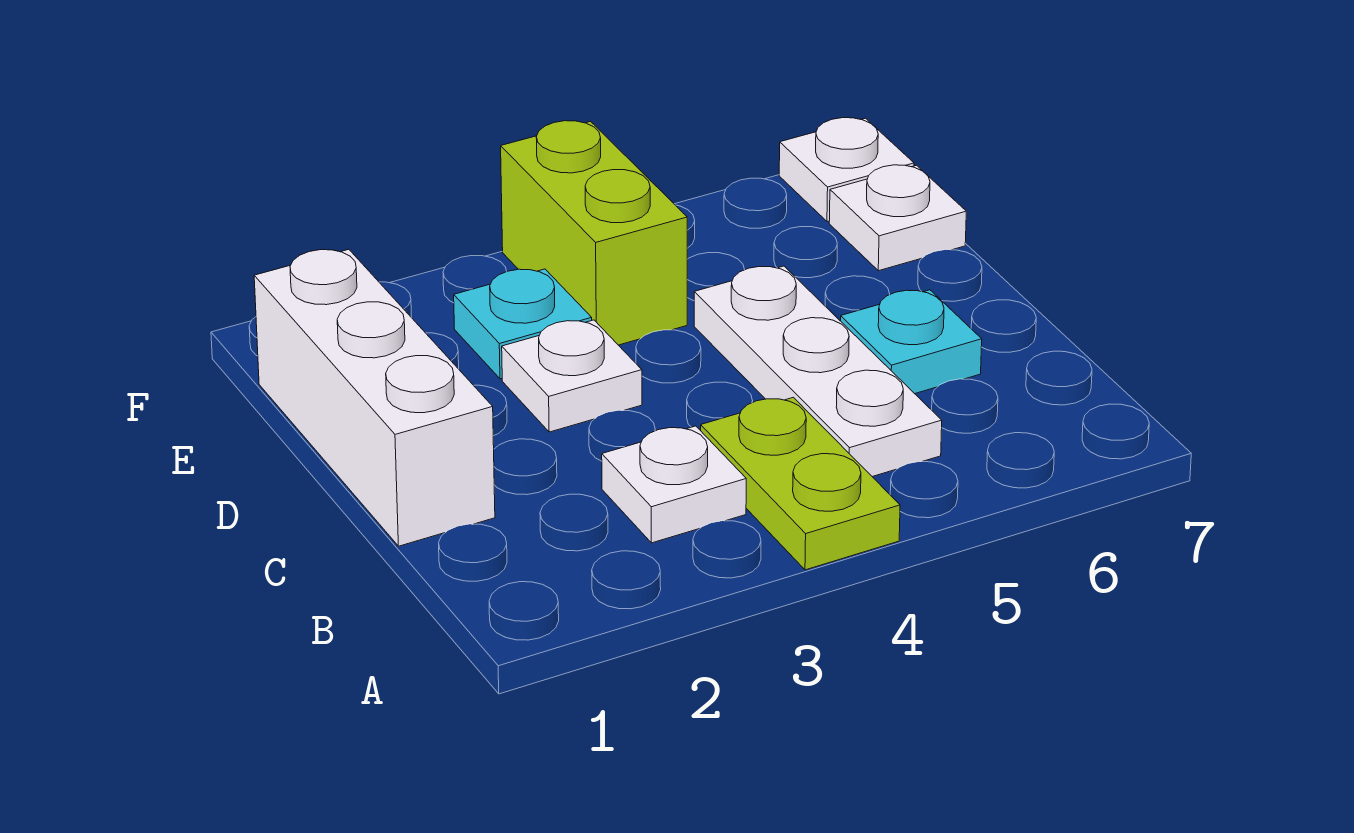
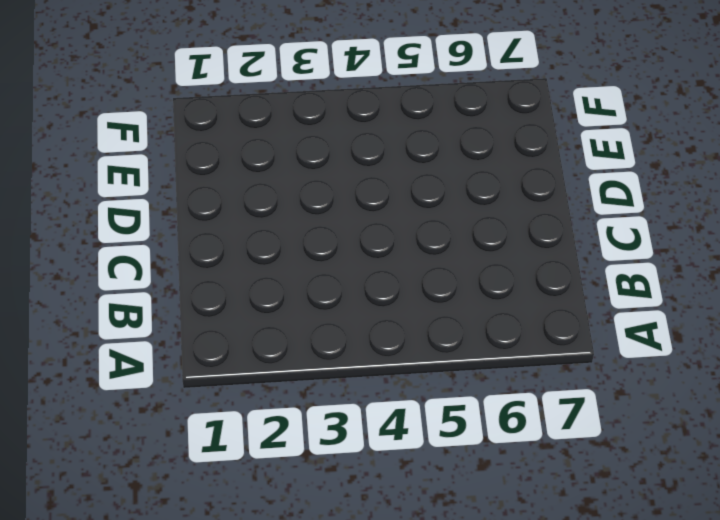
none -> lime 1x2 plate [701,397,900,570]
none -> white 1x1 plate [602,426,746,543]

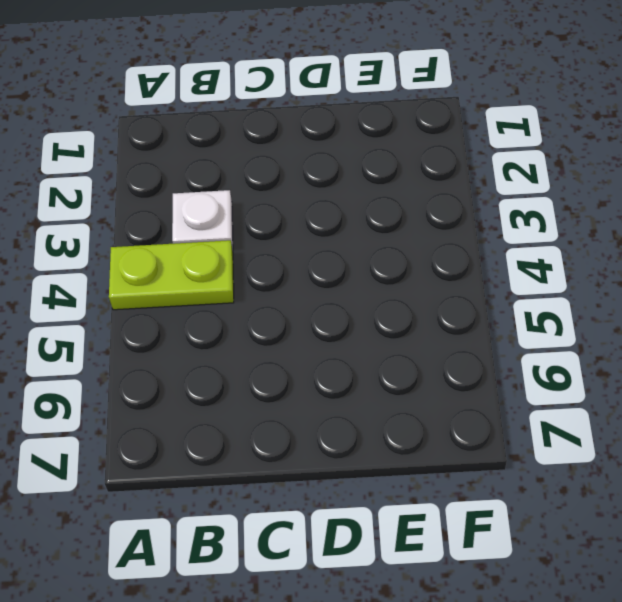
none -> white 1x3 plate [694,266,942,477]
none -> white 1x3 brick [254,249,495,546]

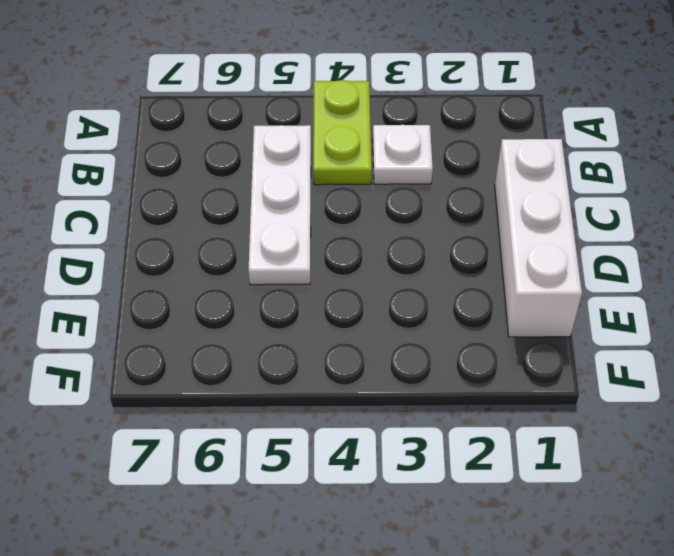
none -> cyan 1x1 plate [841,290,982,394]
none -> white 1x1 plate [502,320,642,432]

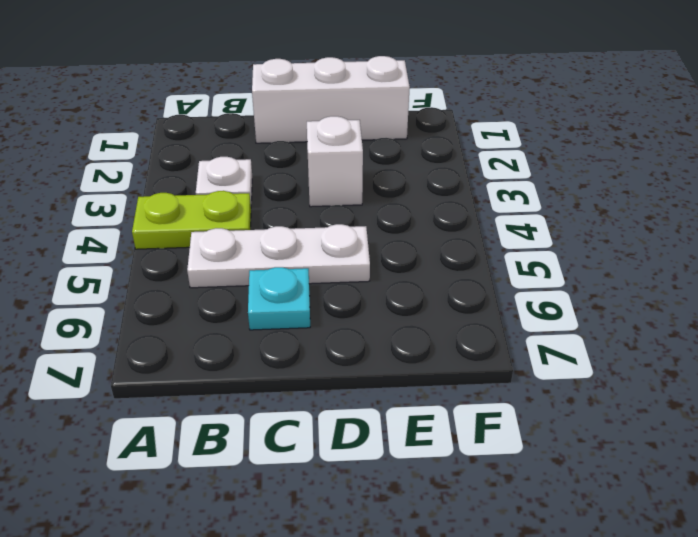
white 1x1 brick [307,116,363,207] -> white 1x1 plate [502,320,642,432]
none -> cyan 1x1 plate [454,269,592,379]
none -> lime 1x2 brick [501,121,687,345]

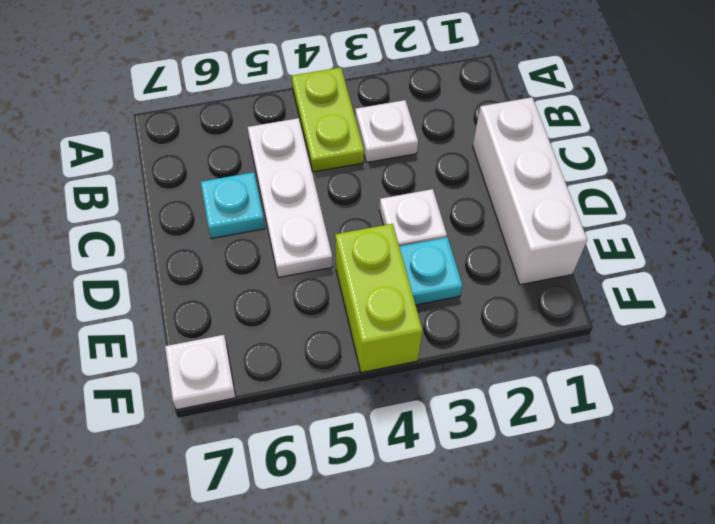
none -> white 1x1 plate [829,165,966,271]

